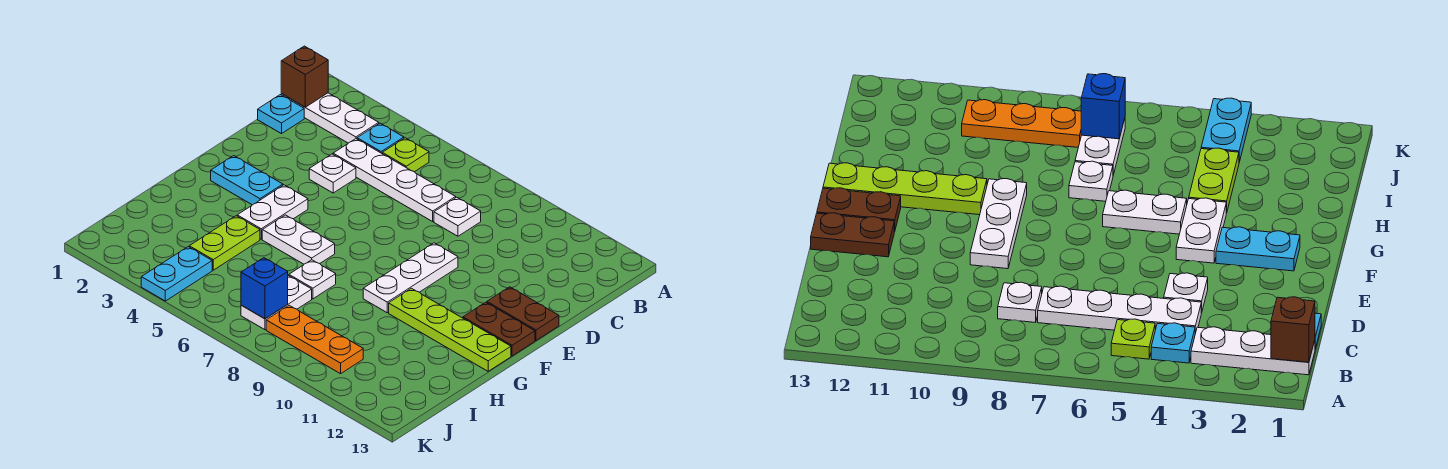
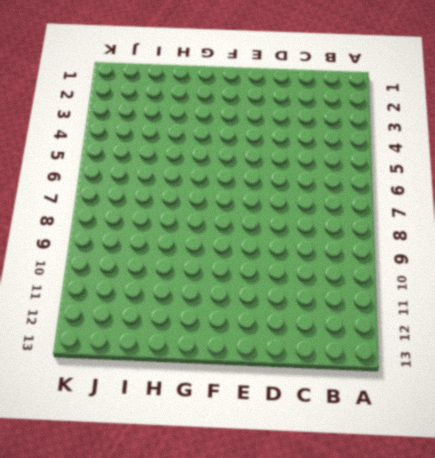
none -> white 1x3 plate [281,93,379,143]
none -> cyan 1x1 plate [357,123,404,153]
none -> lime 1x1 plate [382,138,429,172]

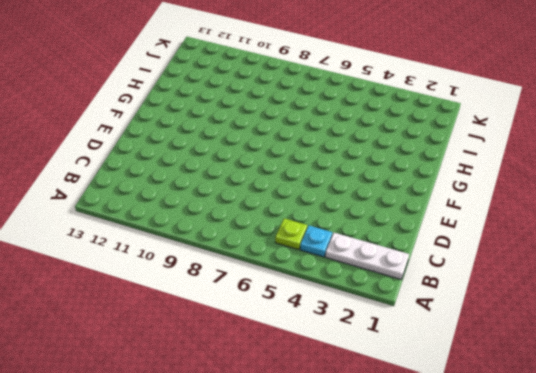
none -> cyan 1x1 plate [258,95,304,134]
none -> white 1x4 plate [333,139,456,221]
none -> white 1x1 plate [434,197,481,236]

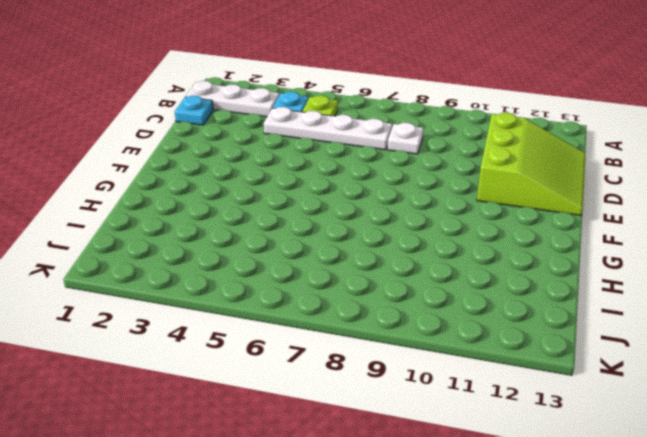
lime 3x3 slope [477,113,586,216] -> brown 1x2 plate [487,287,559,340]
none -> white 1x1 plate [309,154,356,193]
none -> white 1x3 plate [363,243,458,313]
none -> cyan 1x2 plate [211,156,283,205]

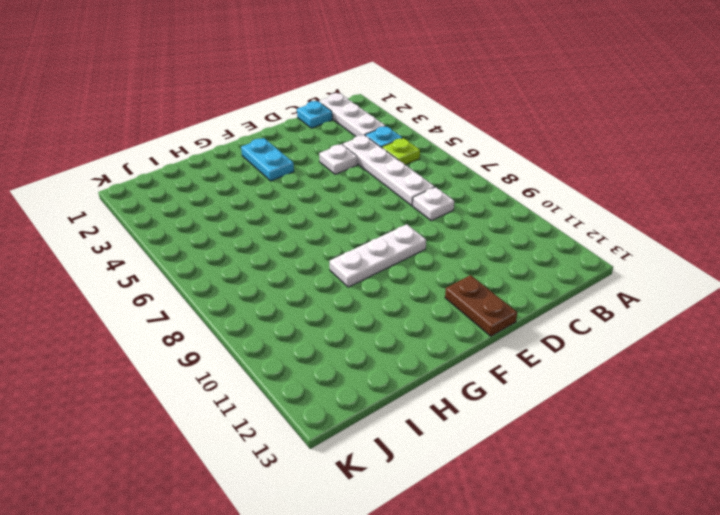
none -> white 1x2 plate [237,185,308,239]
none -> brown 1x2 plate [463,302,535,356]
none -> white 1x2 plate [262,215,335,264]

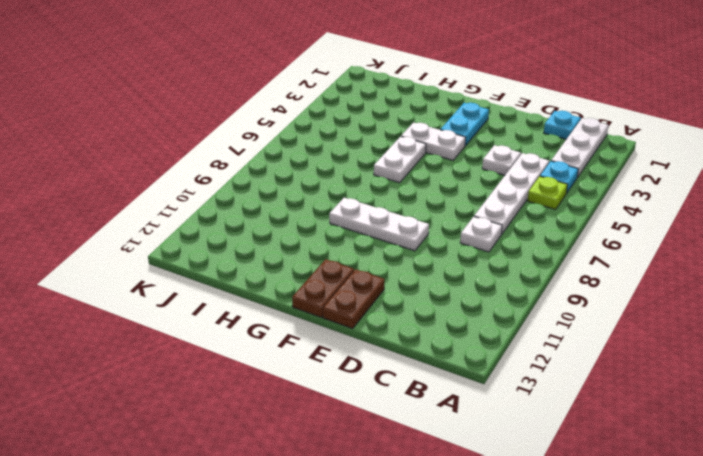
none -> lime 1x4 plate [389,288,511,371]
none -> lime 1x2 plate [189,216,260,270]
none -> white 1x1 plate [289,260,336,299]

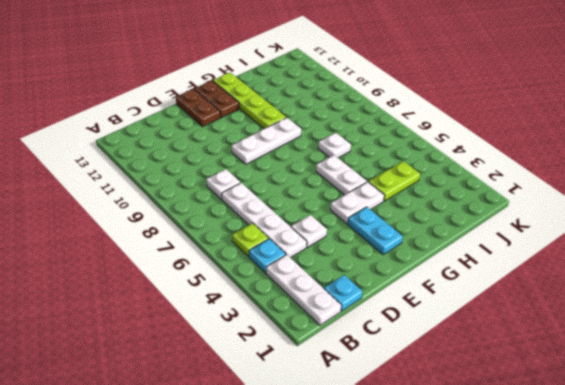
none -> white 1x2 plate [241,276,312,330]
none -> cyan 1x2 plate [141,247,212,301]
none -> orange 1x3 plate [266,305,363,374]

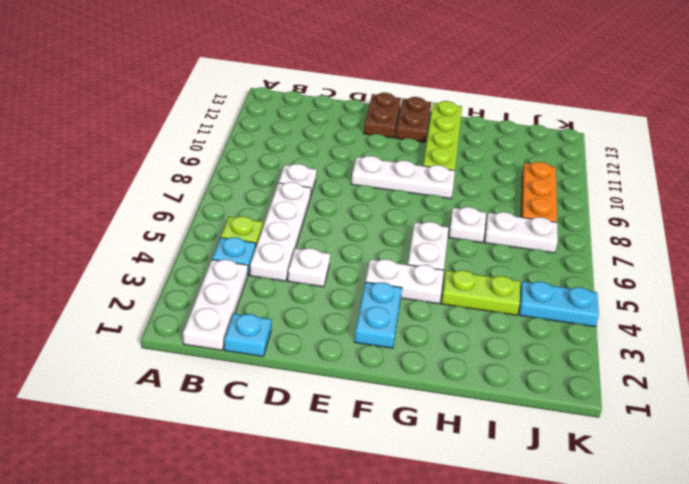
none -> brown 1x1 brick [281,46,328,107]
none -> blue 1x1 brick [241,258,288,319]

